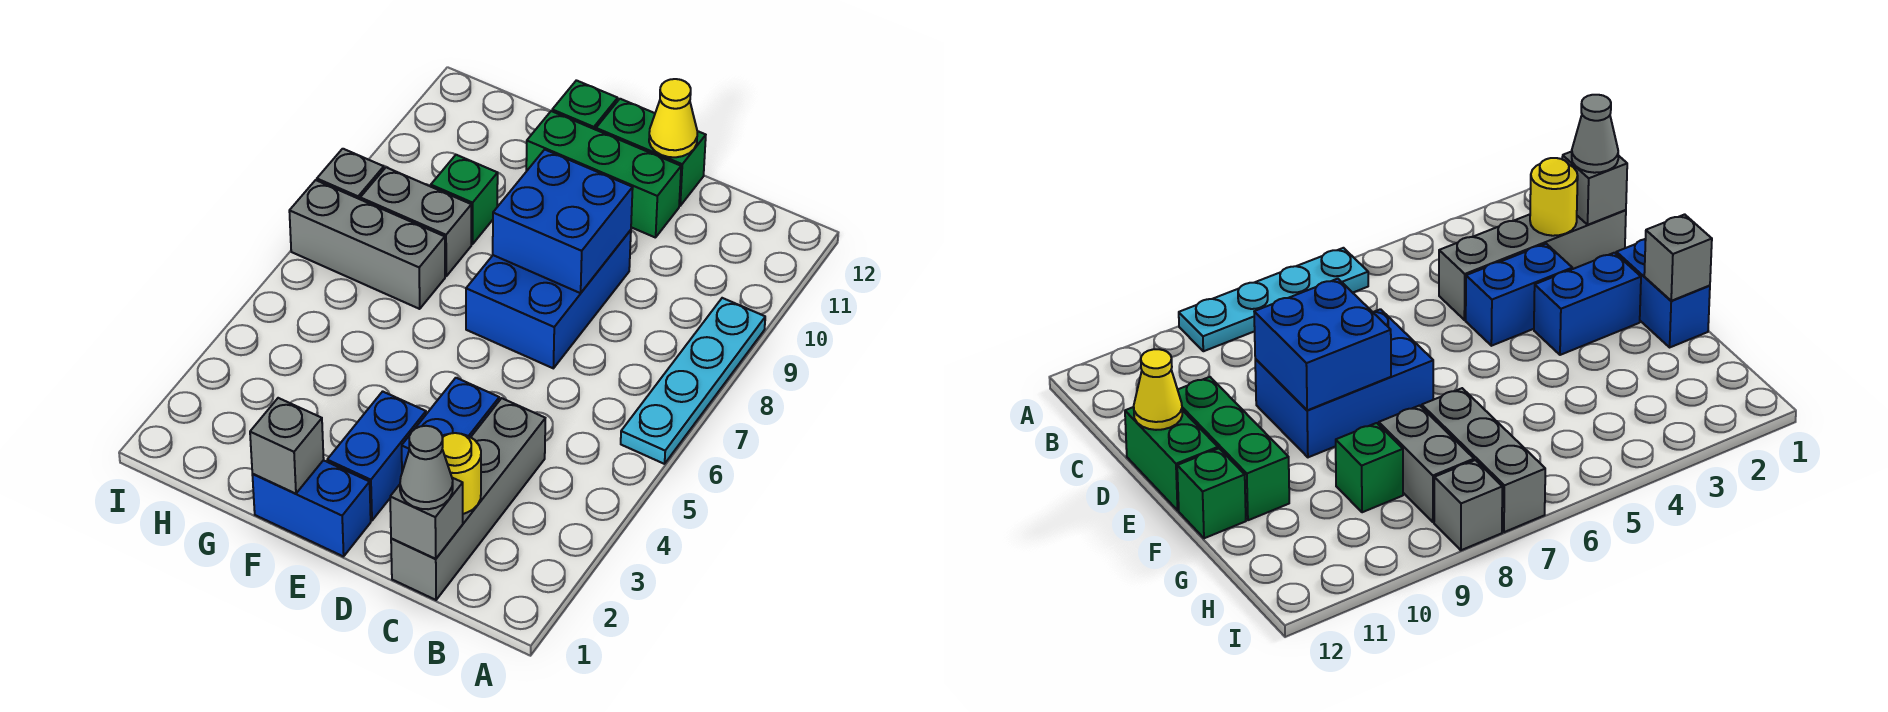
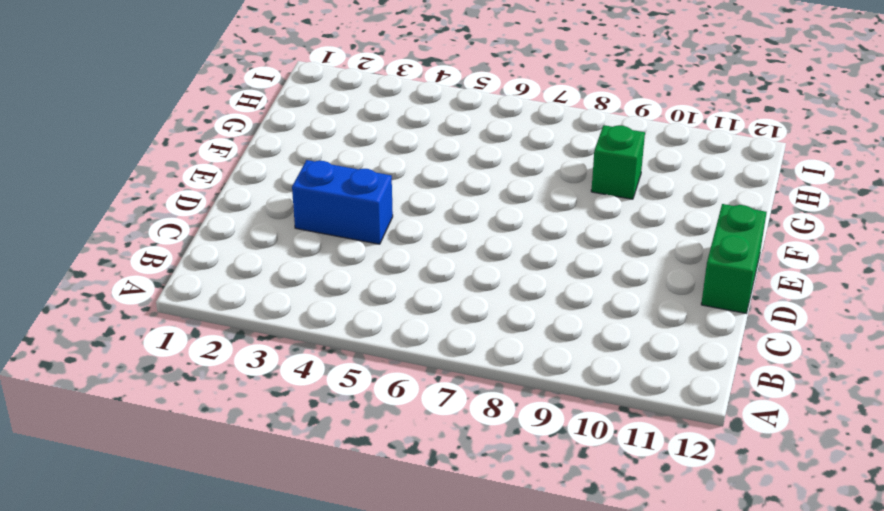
none -> cyan 1x4 plate [621,298,765,464]
none -> grey 1x4 brick [391,398,545,600]
none -> blue 2x3 brick [466,230,631,368]

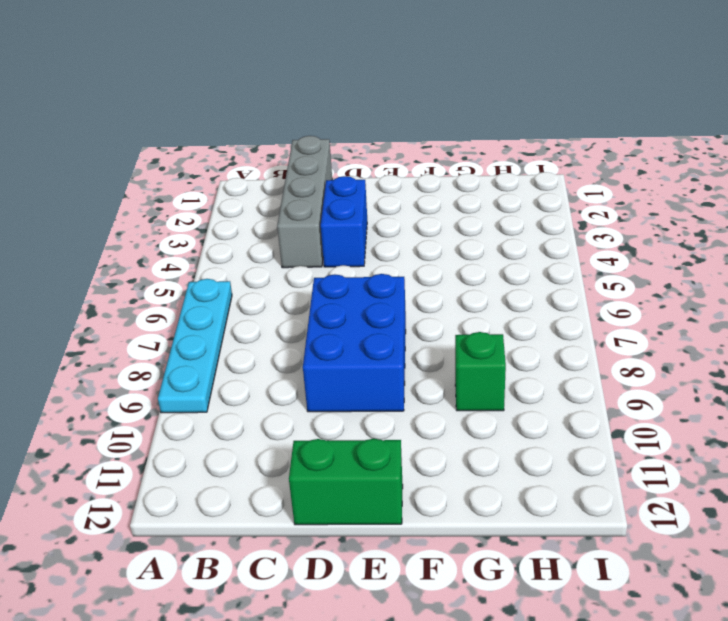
none -> green 1x3 brick [526,111,681,238]
none -> blue 1x2 brick [252,460,371,557]
none -> blue 1x2 brick [327,391,426,521]

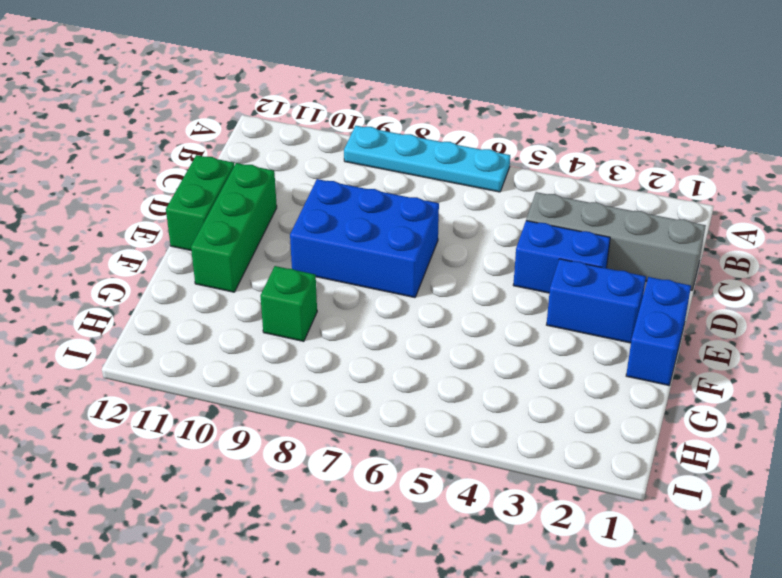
none -> green 1x1 brick [552,80,618,130]
none -> grey 1x3 brick [289,180,445,309]
none -> grey 1x2 brick [360,167,471,276]

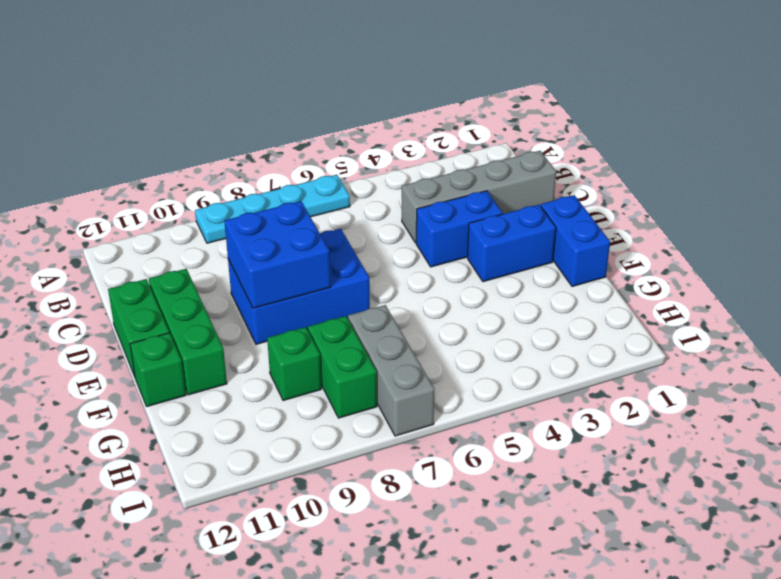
green 1x2 brick [308,316,377,418] -> grey 1x2 brick [360,167,471,276]
none -> grey 1x1 brick [317,149,384,199]
none -> grey 1x1 brick [390,478,463,559]
none -> yellow 1x1 round brick [442,433,481,514]

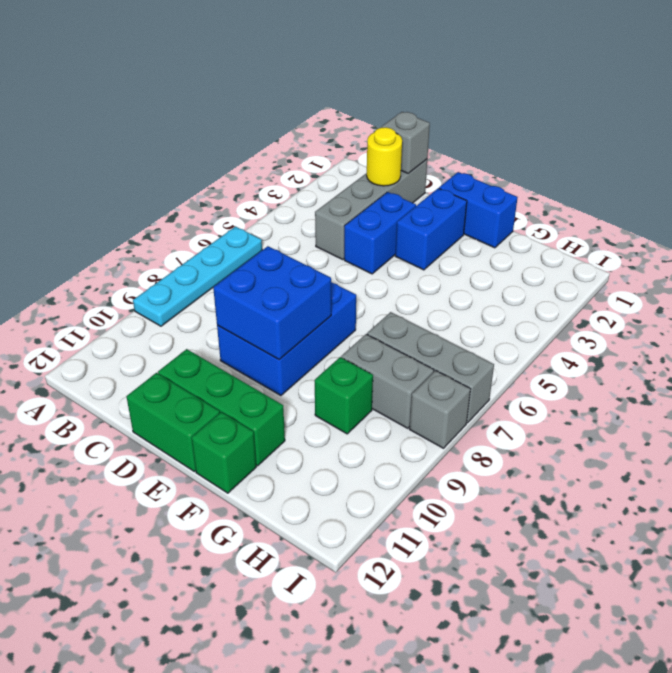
none -> yellow 1x1 cone [649,79,697,157]
none -> grey 1x1 brick [250,398,324,494]
none -> grey 1x1 cone [400,426,453,509]

